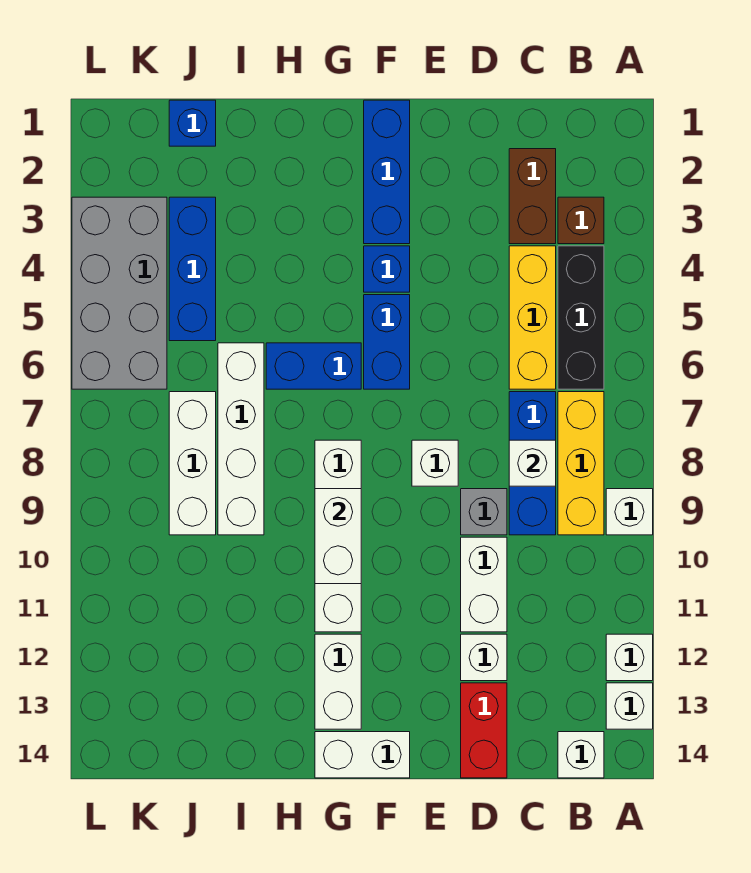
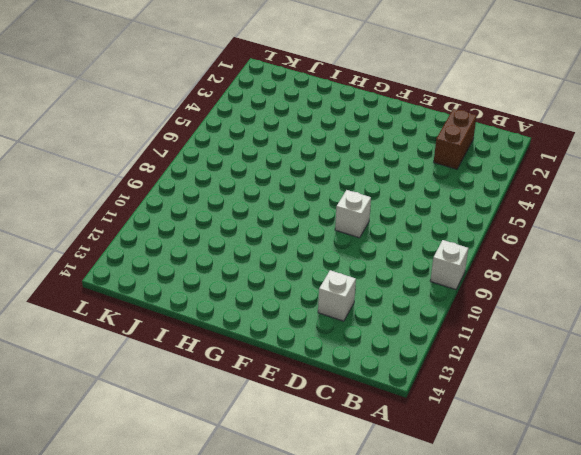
none -> white 1x1 brick [606,634,653,681]
none -> white 1x1 brick [606,683,653,729]
none -> brown 1x1 brick [558,197,604,244]

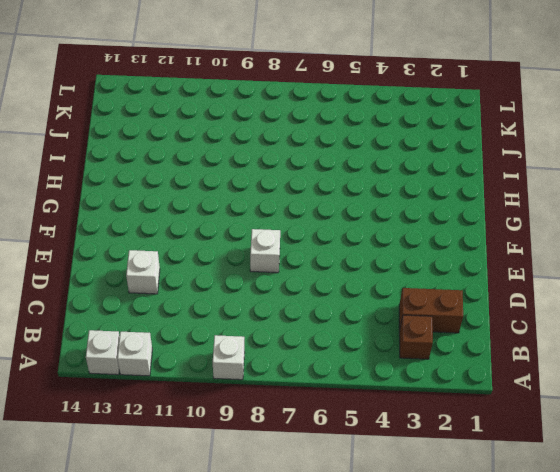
none -> black 1x3 brick [558,246,604,389]
none -> yellow 1x3 brick [558,392,604,535]
none -> white 1x1 brick [558,732,604,778]

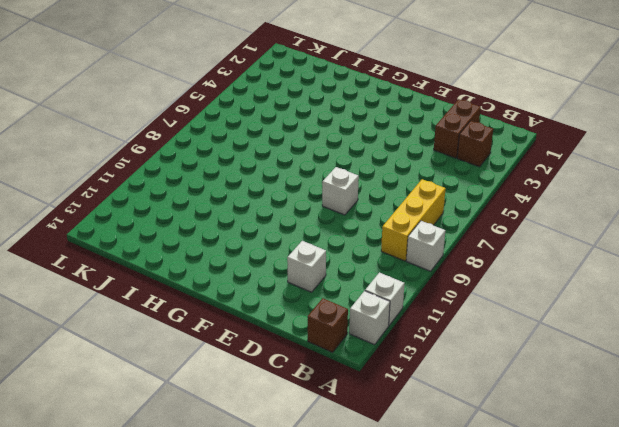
brown 1x1 brick [308,298,348,352] -> white 1x1 brick [558,732,604,778]
none -> black 1x3 brick [558,246,604,389]
none -> yellow 1x3 brick [509,246,556,389]
none -> blue 1x3 brick [509,392,556,535]

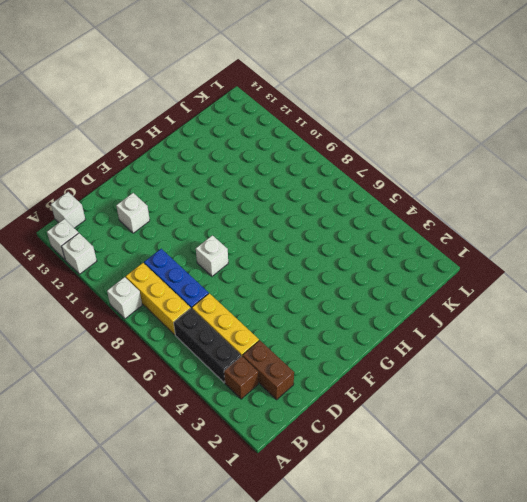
none -> grey 1x1 brick [461,489,507,535]
none -> white 1x2 brick [461,537,507,632]
none -> red 1x2 brick [461,683,507,778]

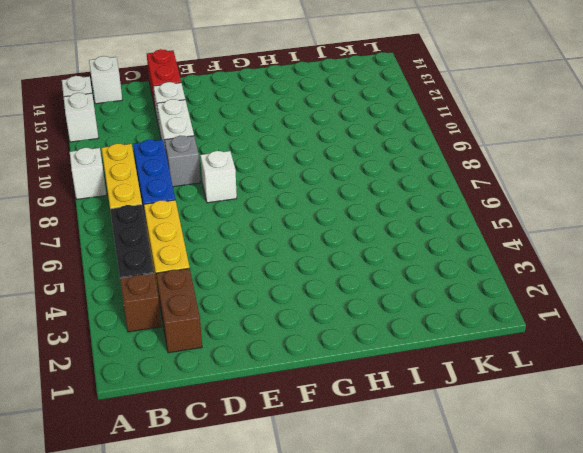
none -> blue 1x3 brick [364,100,410,244]
none -> blue 1x1 brick [364,246,410,292]
none -> blue 1x2 brick [364,295,410,389]

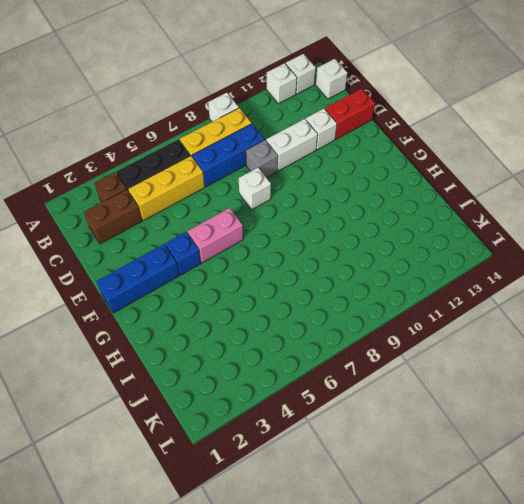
pink 1x2 brick [188,208,243,263] -> blue 1x2 brick [364,295,410,389]
none -> white 1x2 brick [315,732,410,778]
none -> blue 1x2 brick [266,343,361,389]
none -> white 1x4 brick [315,440,361,632]

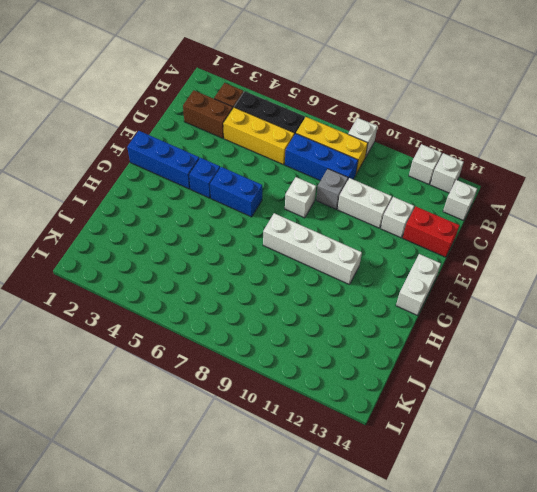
none -> blue 1x2 brick [266,343,361,389]
none -> white 1x2 brick [315,634,361,729]
none -> white 1x4 brick [218,343,264,535]

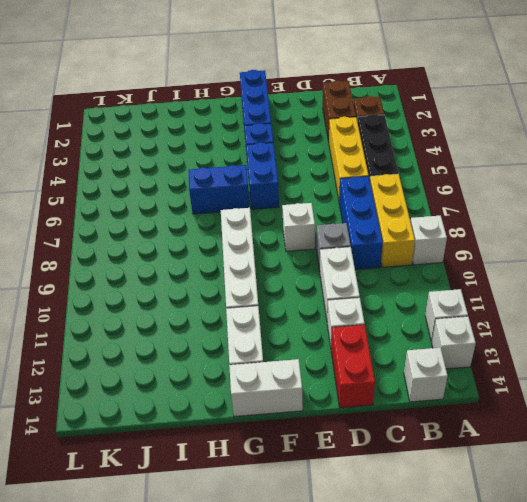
none -> white 1x4 brick [218,343,264,535]
none -> blue 1x1 brick [169,100,216,146]
none -> blue 1x3 brick [169,197,216,341]

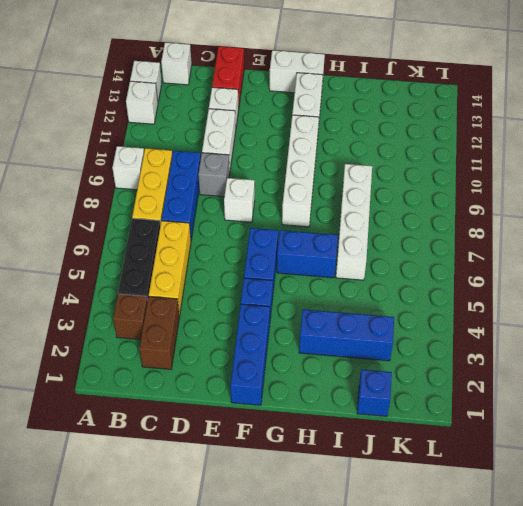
blue 1x3 brick [299,309,394,361] -> blue 1x3 brick turned to [169,197,216,341]
none -> white 1x3 brick [169,392,216,535]
none -> grey 2x4 brick [72,197,167,389]
none -> white 1x1 brick [509,440,556,486]

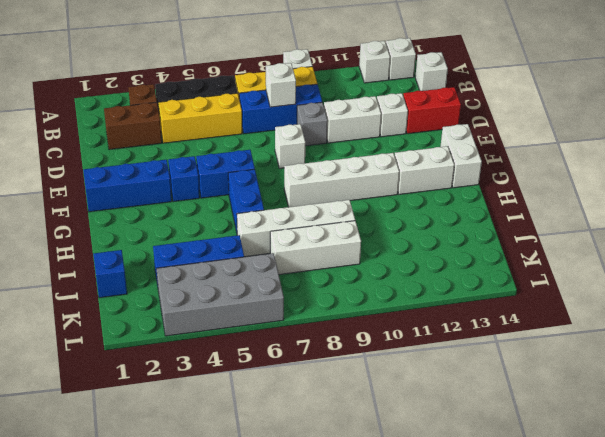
none -> white 1x2 brick [315,489,361,584]

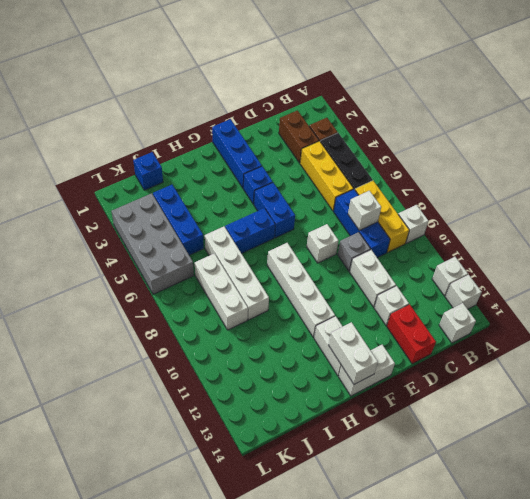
white 1x2 brick [329,322,378,384] -> white 1x2 brick moved to [315,489,361,584]

